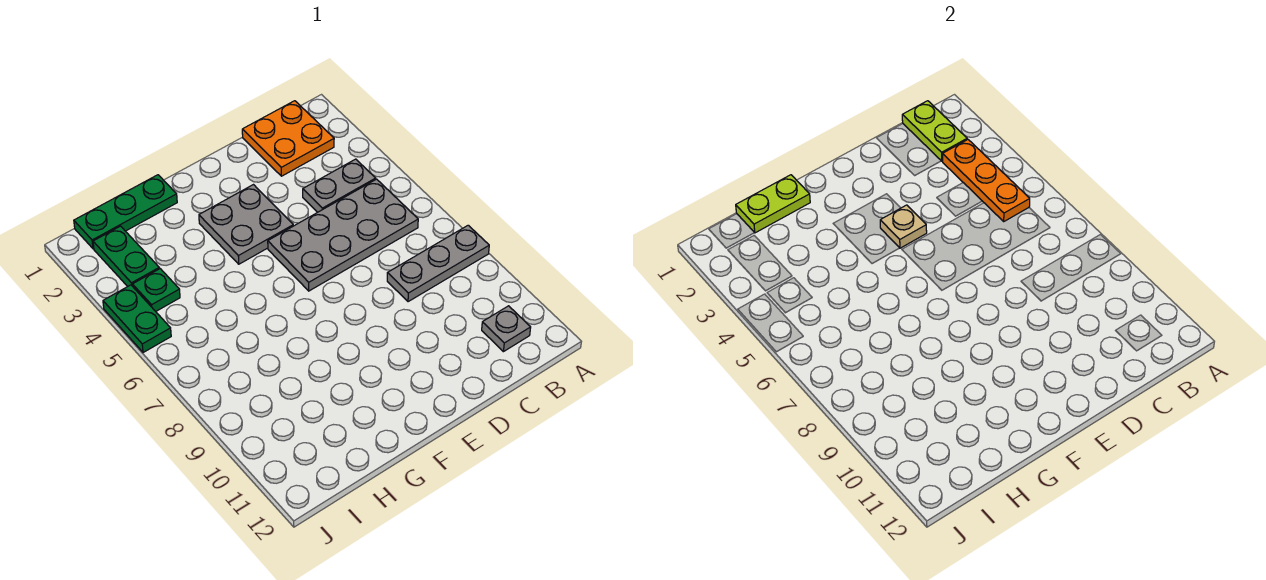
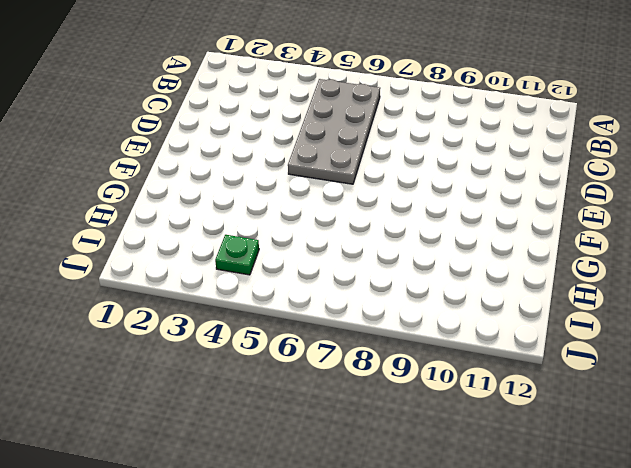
none -> grey 1x3 plate [387,225,489,302]
none -> orange 2x2 plate [242,101,334,176]
none -> grey 1x2 plate [303,159,376,212]

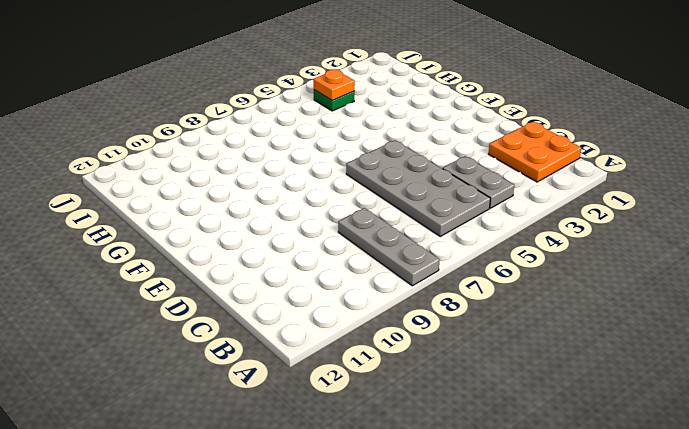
orange 1x1 plate [313,70,355,100] -> none
none -> grey 1x1 plate [482,306,531,352]
none -> grey 2x2 plate [199,185,293,264]
none -> green 1x3 plate [74,175,177,249]

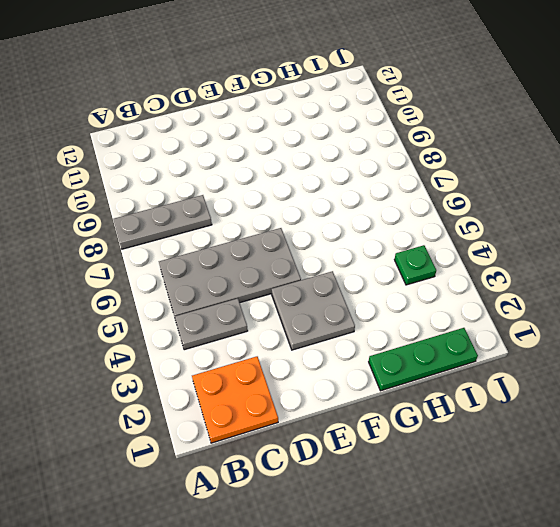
none -> grey 1x1 plate [482,306,531,352]
none -> green 1x2 plate [93,226,159,287]
none -> green 1x2 plate [103,285,171,353]

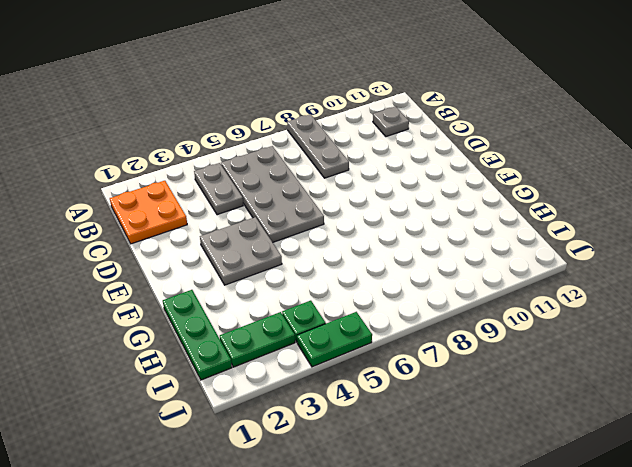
none -> lime 1x2 plate [902,101,967,161]
none -> orange 1x3 plate [943,140,1030,221]
none -> tan 1x1 plate [880,205,927,248]

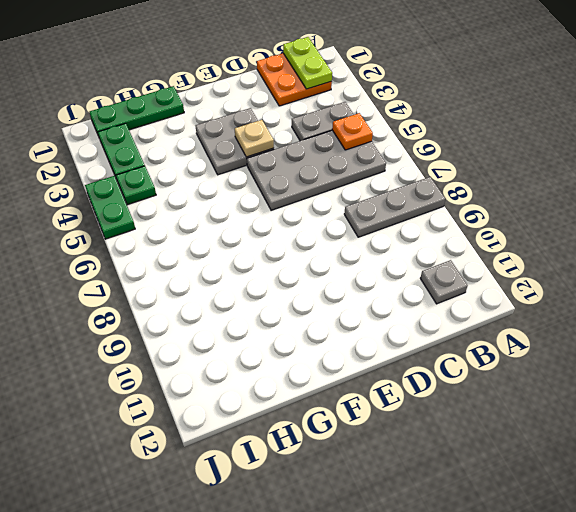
orange 1x1 plate [332,113,373,150] -> orange 1x3 plate [943,140,1030,221]
none -> lime 1x2 plate [736,175,810,233]

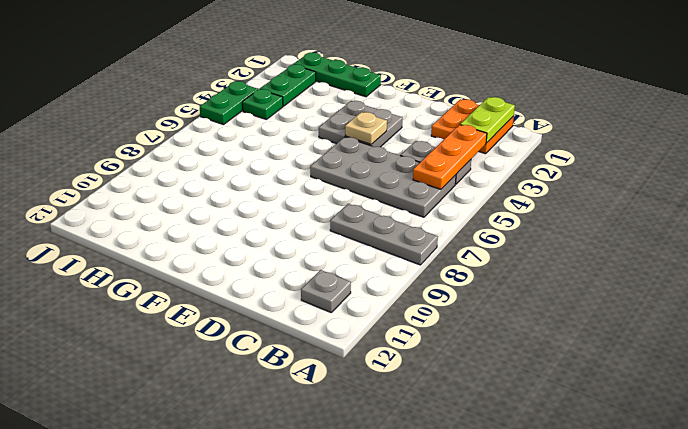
none -> lime 1x2 plate [736,175,810,233]

